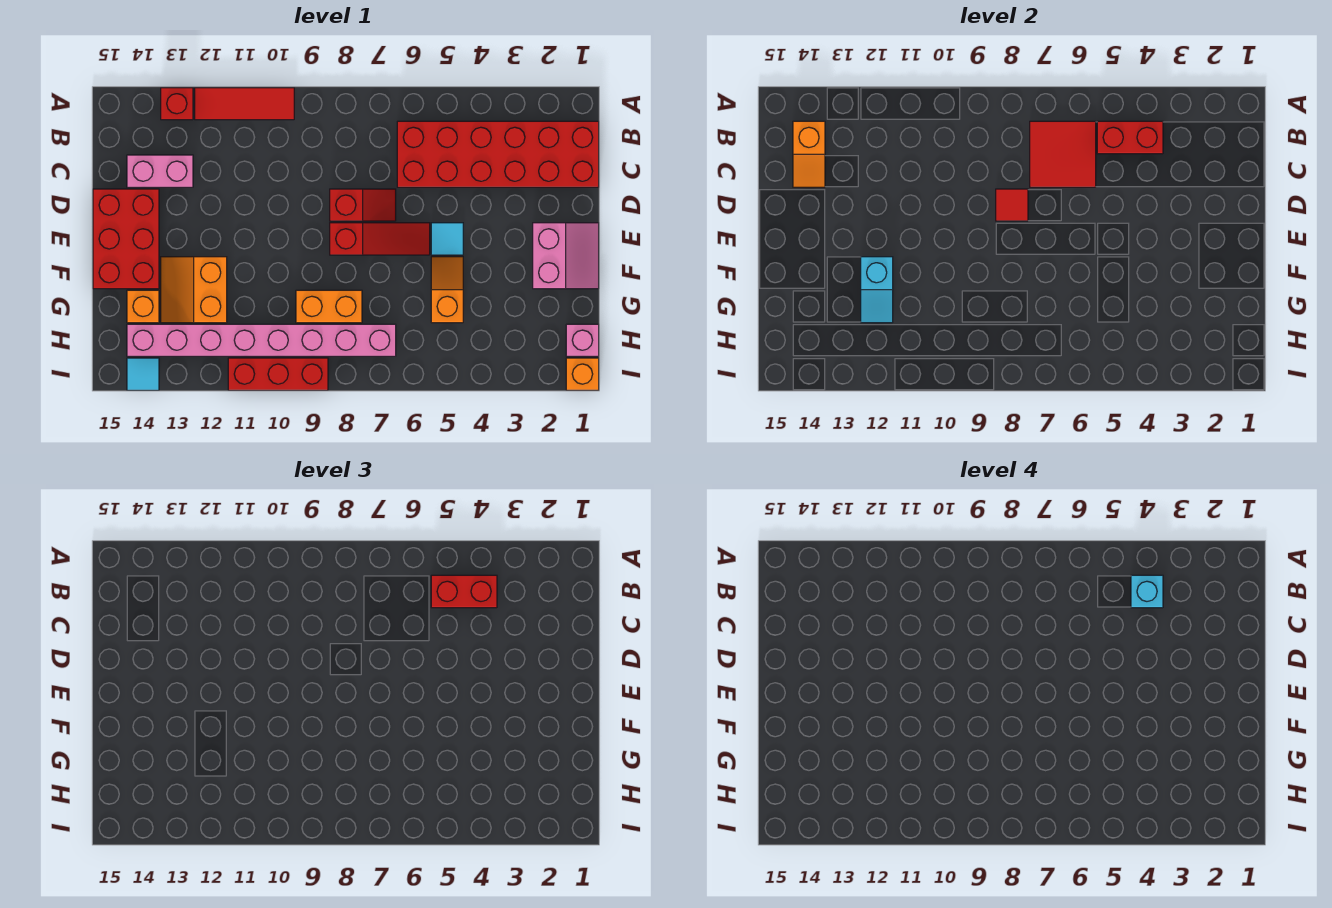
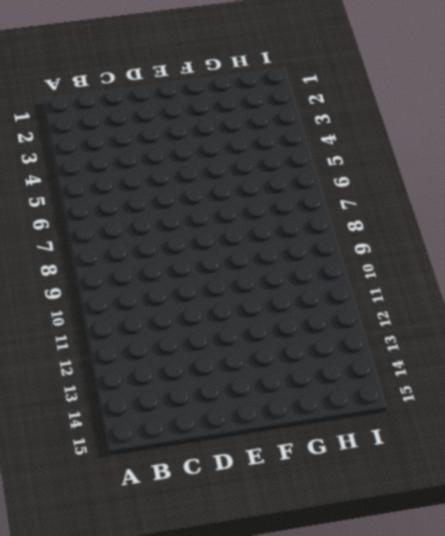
none -> red 1x3 tile [195,88,294,120]
none -> red 1x1 brick [161,88,193,120]
none -> red 2x6 brick [397,121,599,187]

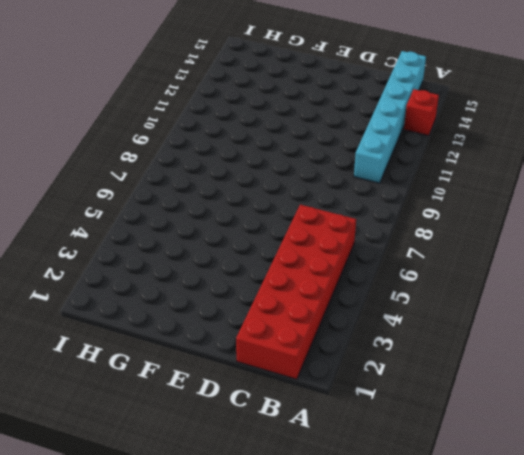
cyan 1x6 brick [354,51,426,183] -> none
none -> red 1x3 tile [195,88,294,120]
none -> pink 1x2 brick [127,155,193,187]
none -> red 1x2 slope [330,189,396,221]

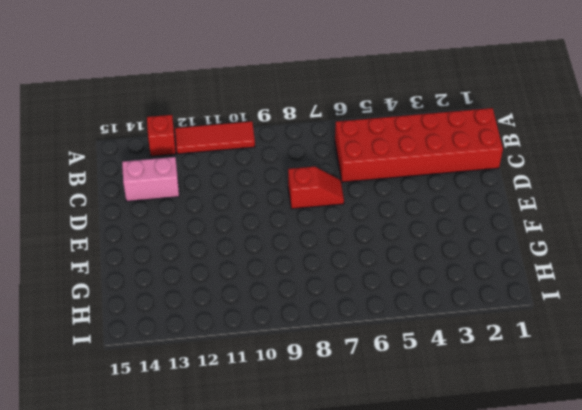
none -> red 2x3 brick [93,189,159,289]
none -> pink 2x2 slope [533,223,599,289]
none -> cyan 1x1 tile [431,223,463,255]

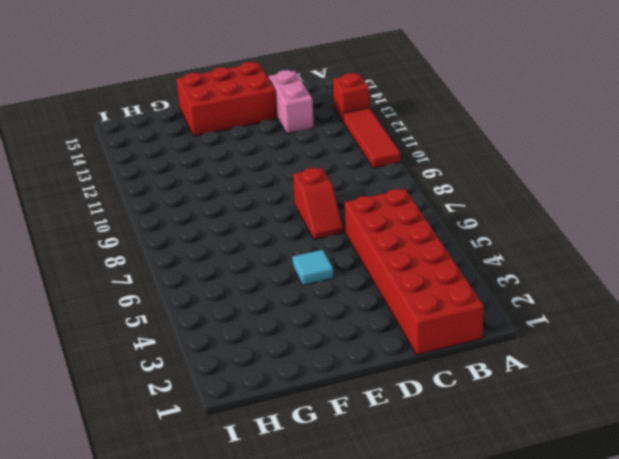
none -> pink 2x2 slope [533,223,599,289]
none -> red 1x3 slope [330,223,430,255]
none -> orange 1x2 slope [431,257,463,323]

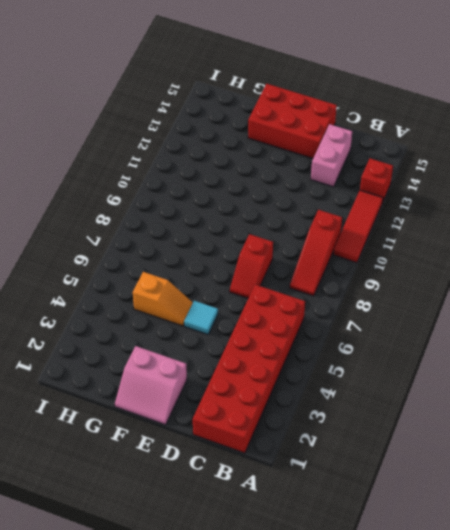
red 1x3 slope [290,210,342,296] -> red 1x3 slope moved to [330,223,430,255]
none -> orange 2x2 slope [161,257,227,323]
none -> orange 1x2 brick [296,290,362,323]
none -> orange 1x1 brick [127,290,159,323]

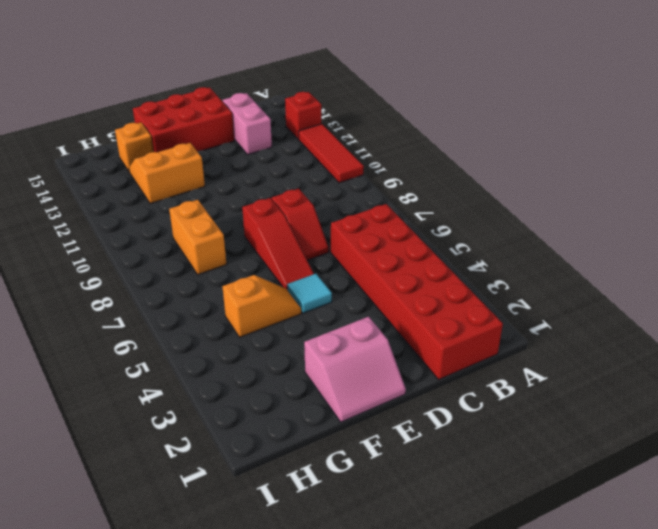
none -> pink 1x1 brick [566,324,599,356]
none -> pink 1x8 brick [127,324,396,356]
none -> orange 1x1 brick [566,358,599,390]

